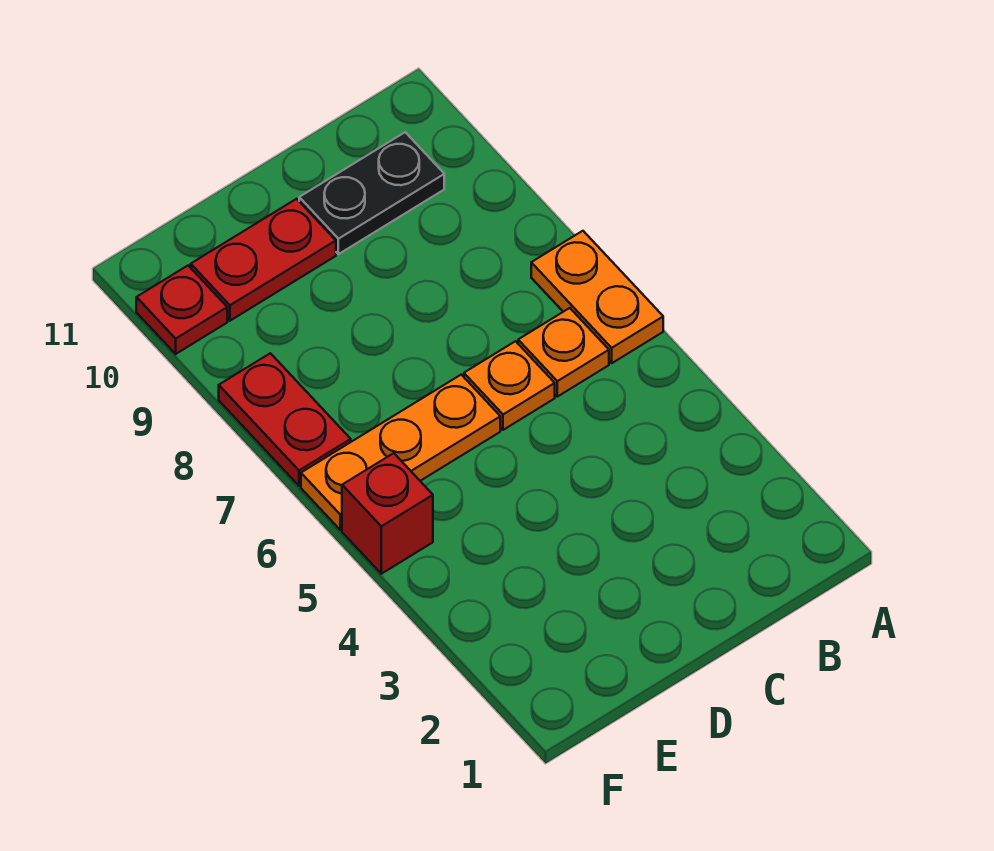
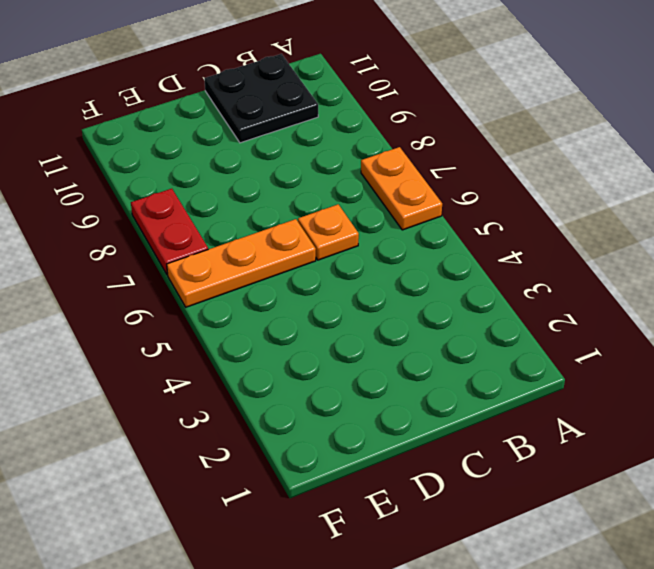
black 2x2 plate [204,54,318,143] -> black 1x2 plate [299,132,444,254]
none -> orange 1x1 plate [518,308,609,397]
none -> red 1x2 plate [191,199,336,321]

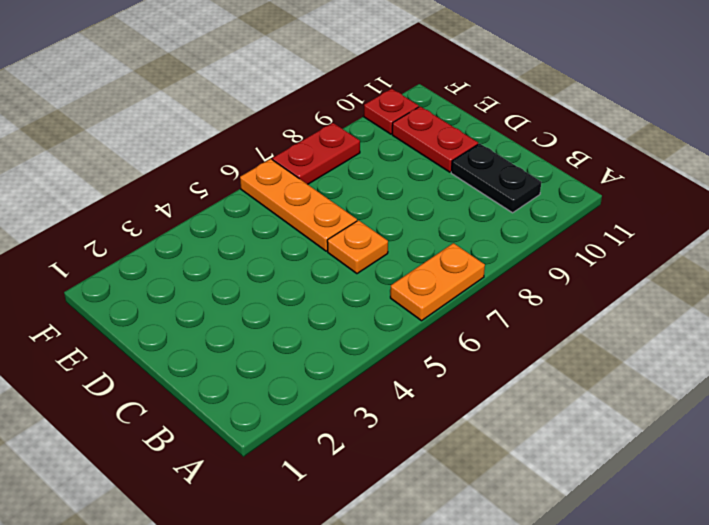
none -> orange 1x1 plate [518,308,609,397]
none -> red 1x1 brick [342,453,433,574]

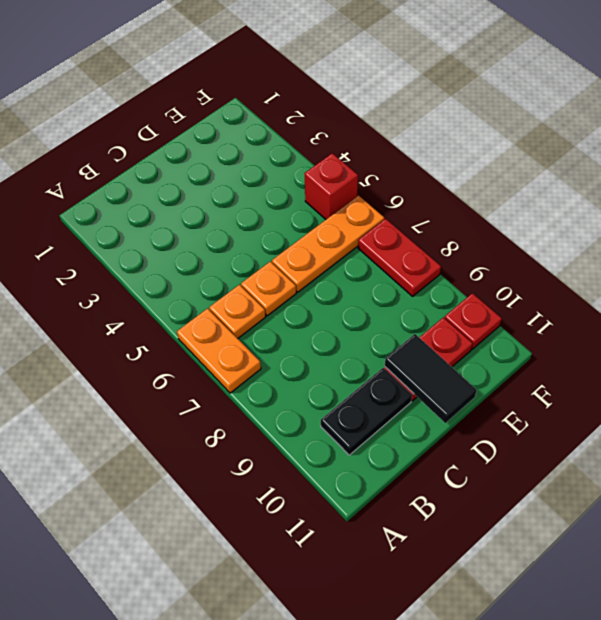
black 1x2 tile [385,334,477,423] -> none

